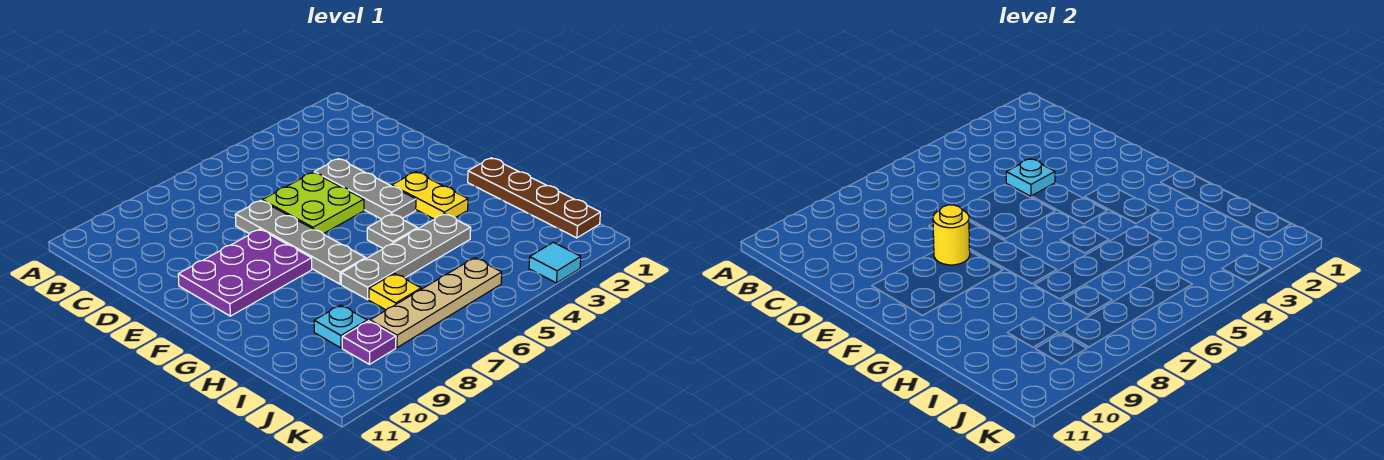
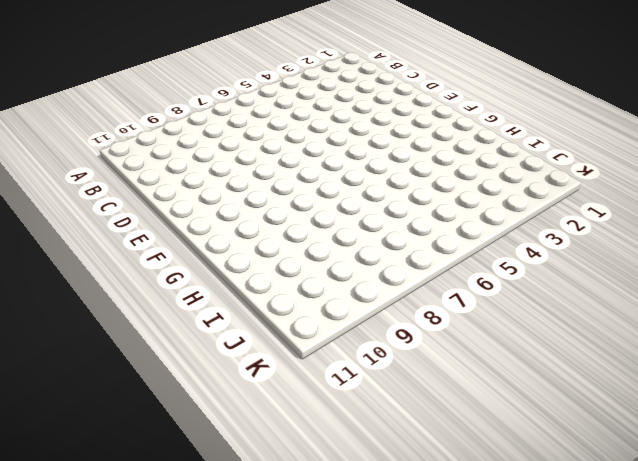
none -> grey 1x3 plate [314,159,416,219]
none -> lime 2x2 plate [262,172,364,234]
none -> grey 1x4 plate [235,201,366,284]

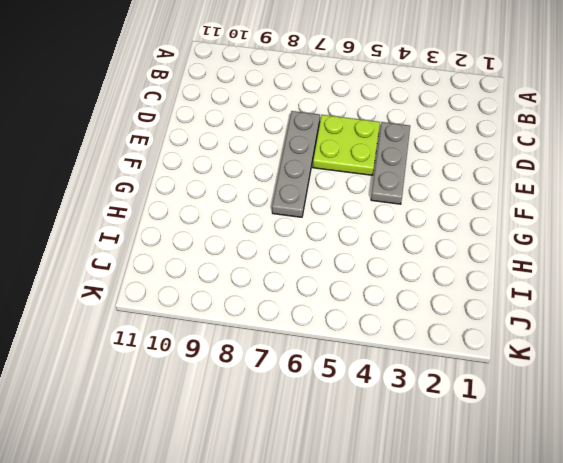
none -> purple 2x3 plate [178,229,312,316]
none -> yellow 1x2 plate [392,172,468,219]
none -> brown 1x4 plate [468,158,600,238]

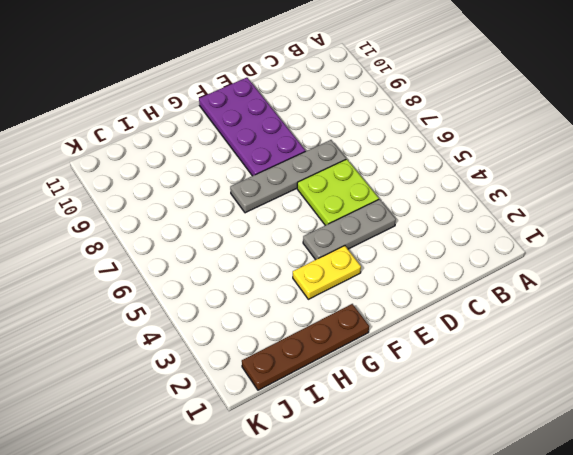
purple 2x4 plate [199,78,305,176] -> purple 2x3 plate [178,229,312,316]
none -> grey 1x1 plate [367,214,418,248]
none -> grey 1x4 plate [341,214,471,299]
none -> yellow 1x1 plate [369,273,421,310]

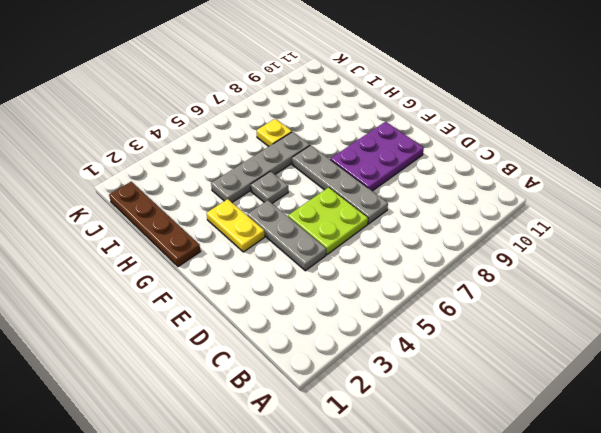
none -> cyan 1x1 plate [314,305,367,348]
none -> tan 1x4 plate [370,258,502,348]
none -> purple 1x1 plate [342,321,396,364]

